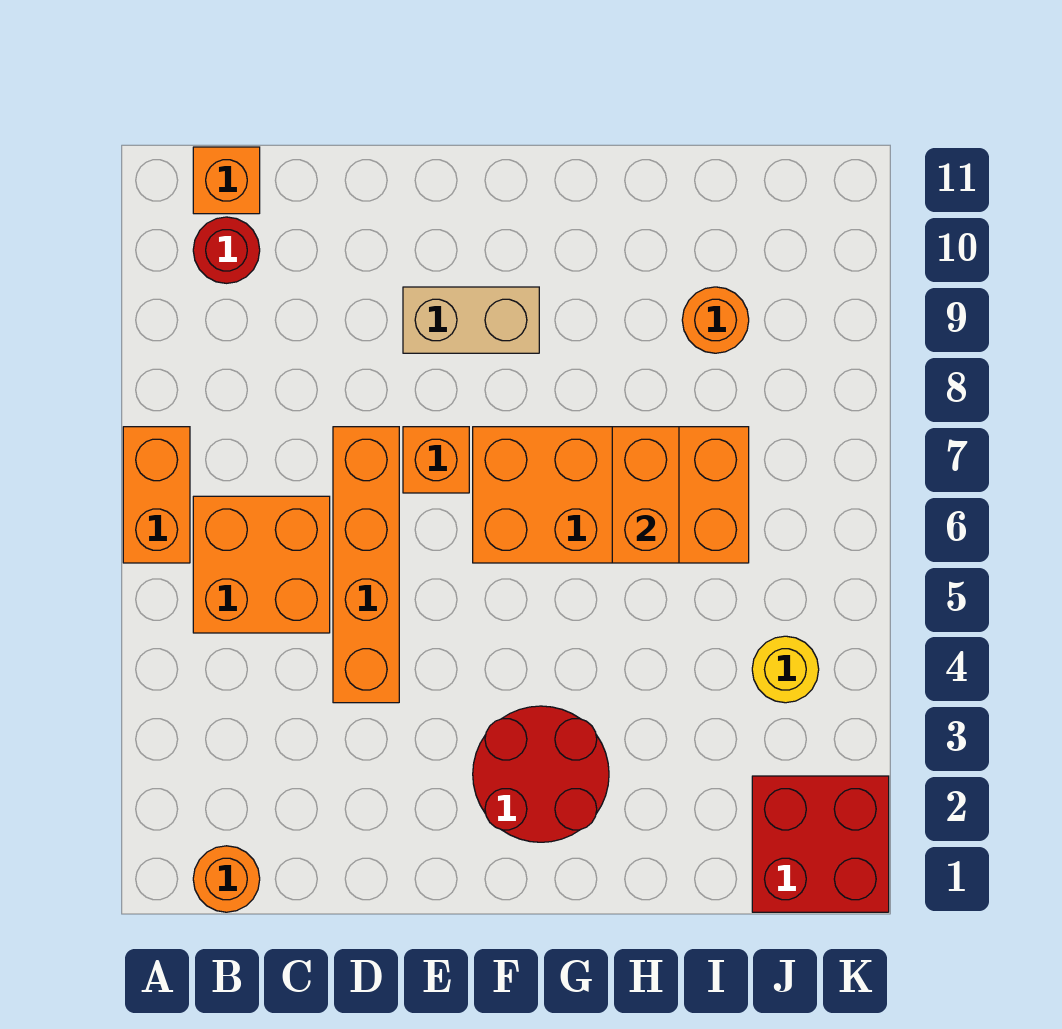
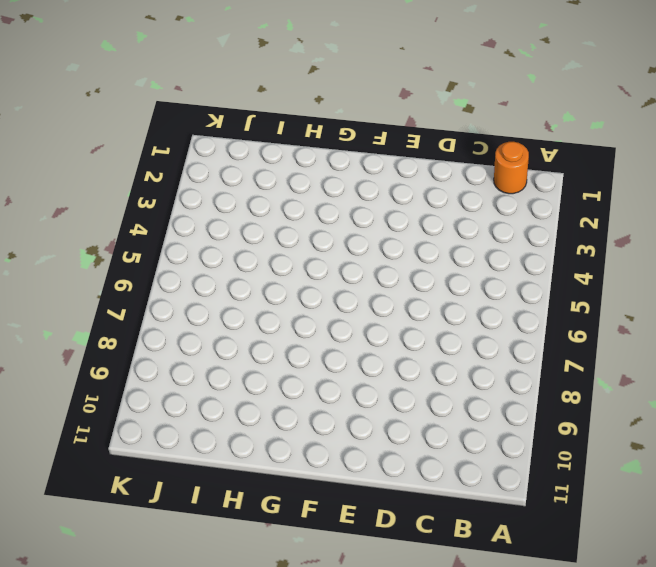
none -> orange 1x2 brick [123,427,190,563]
none -> orange 2x2 brick [193,496,330,633]
none -> red 1x1 round brick [193,217,260,283]

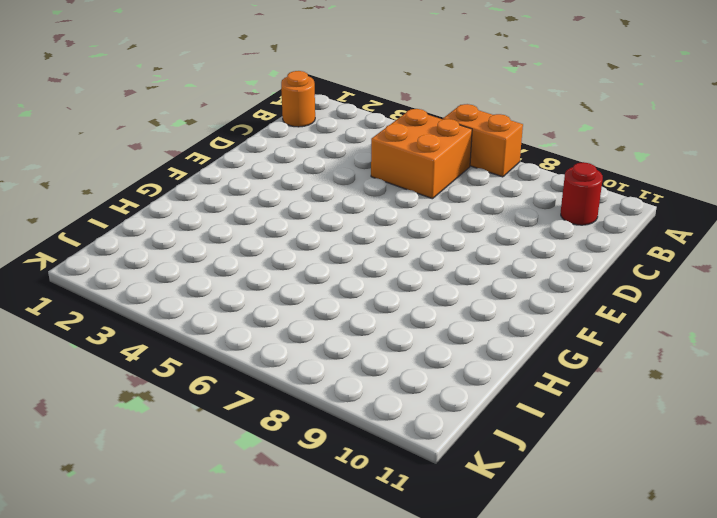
none -> orange 1x1 brick [193,147,260,214]
none -> orange 1x4 brick [333,427,399,703]
none -> orange 1x1 brick [403,427,469,493]

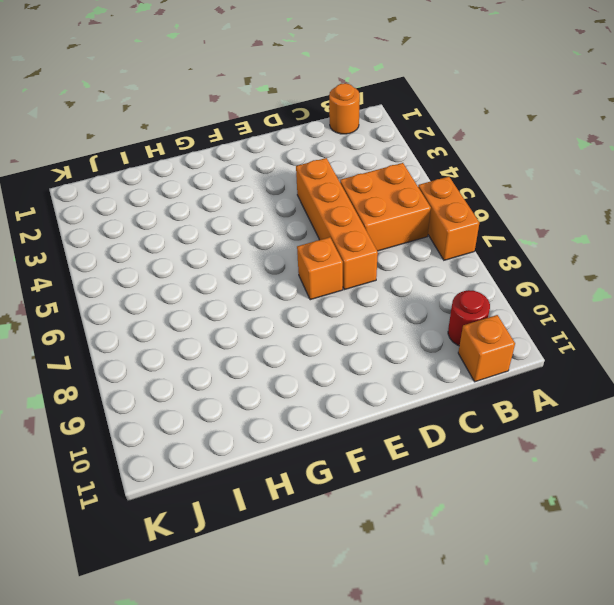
none -> tan 1x2 brick [403,287,539,353]
none -> red 2x2 round brick [473,706,609,842]
none -> orange 2x4 brick [473,427,749,563]

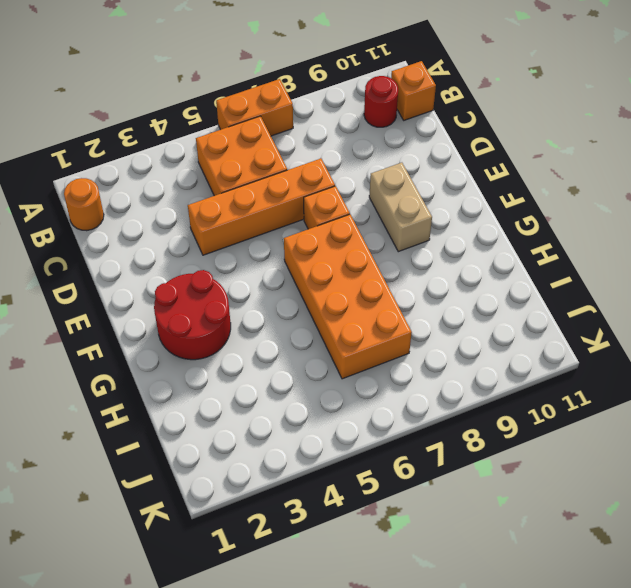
none -> orange 1x1 round brick [682,287,749,353]
none -> red 2x2 brick [752,776,889,912]
none -> yellow 1x1 round brick [752,636,819,703]

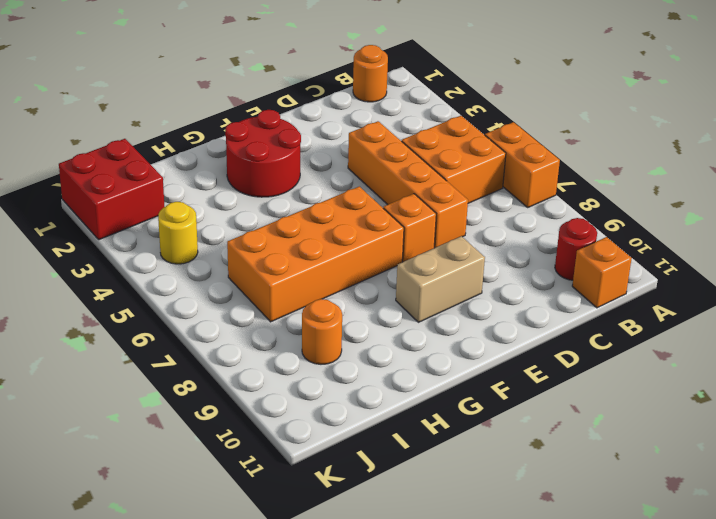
none -> orange 1x2 brick [612,427,679,563]

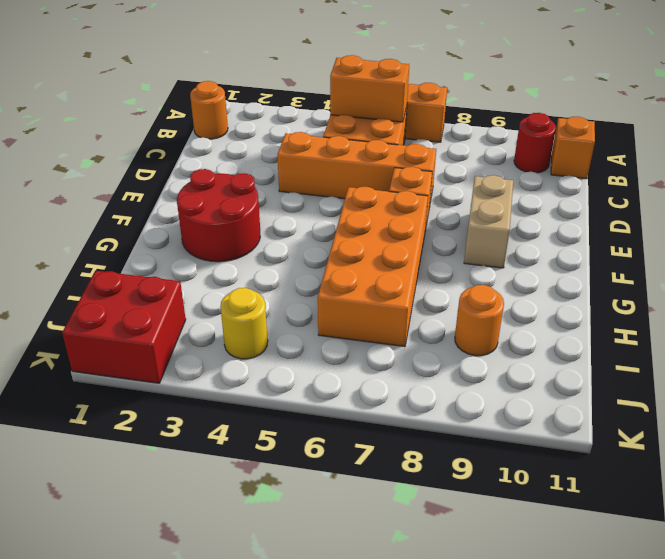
orange 1x2 brick [330,55,409,122] -> orange 1x2 brick moved to [612,427,679,563]

